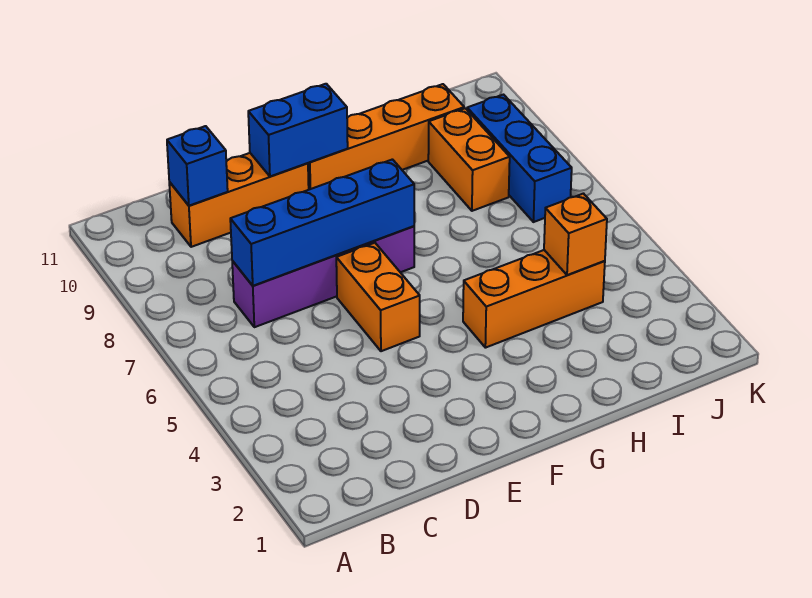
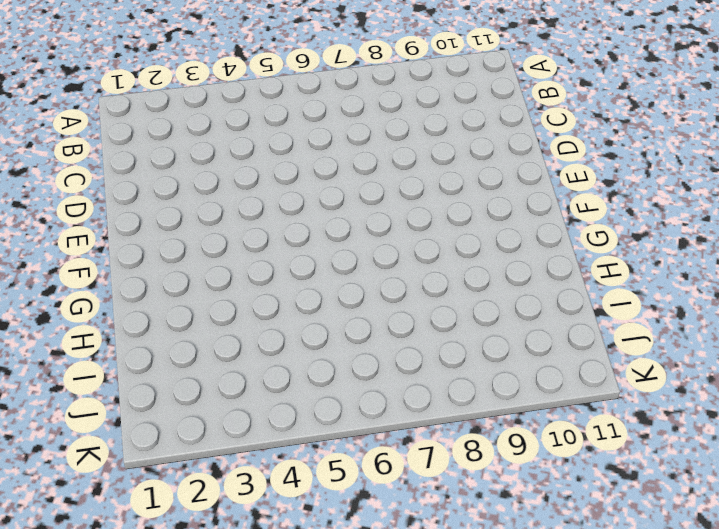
none -> purple 1x4 brick [232,226,414,327]
none -> orange 1x3 brick [169,153,309,247]

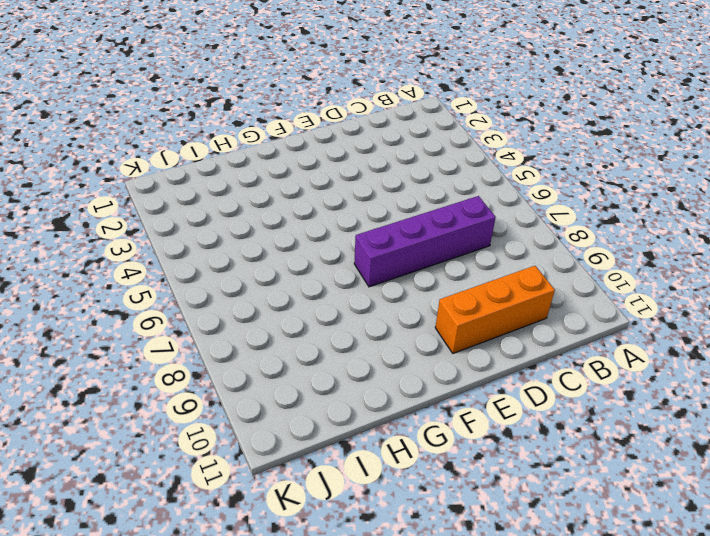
none -> orange 1x2 brick [336,243,420,351]
none -> orange 1x4 brick [308,84,464,190]

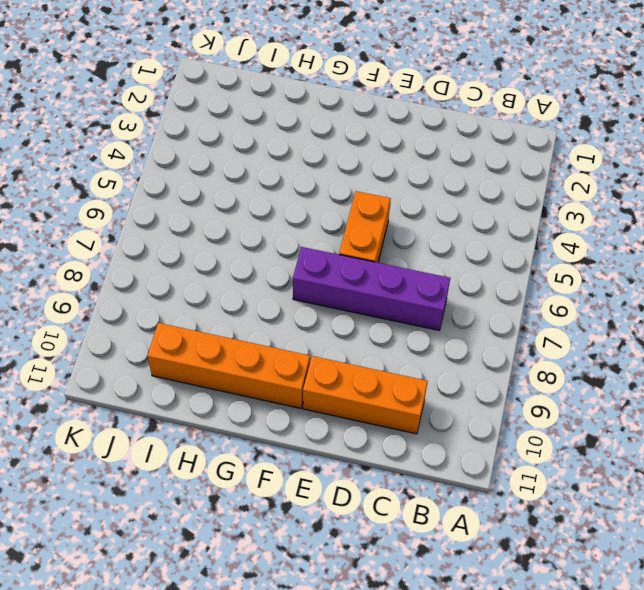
none -> orange 1x3 brick [463,250,605,348]
none -> orange 1x2 brick [428,108,510,211]

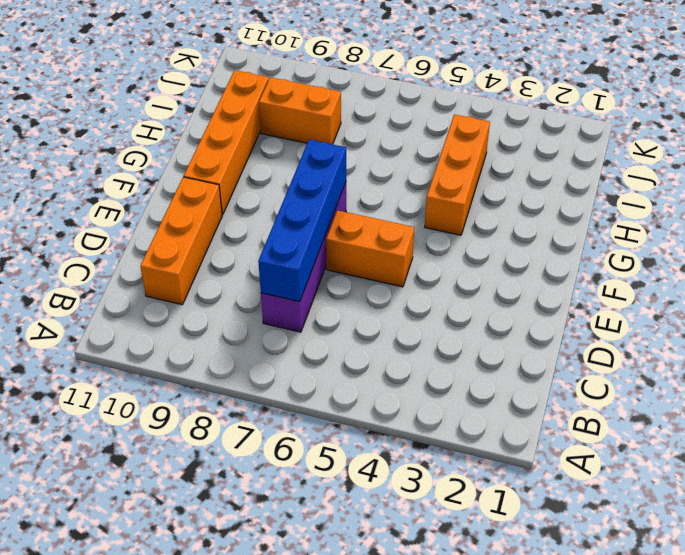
none -> blue 1x3 brick [467,95,572,222]
none -> blue 1x1 brick [167,126,228,206]

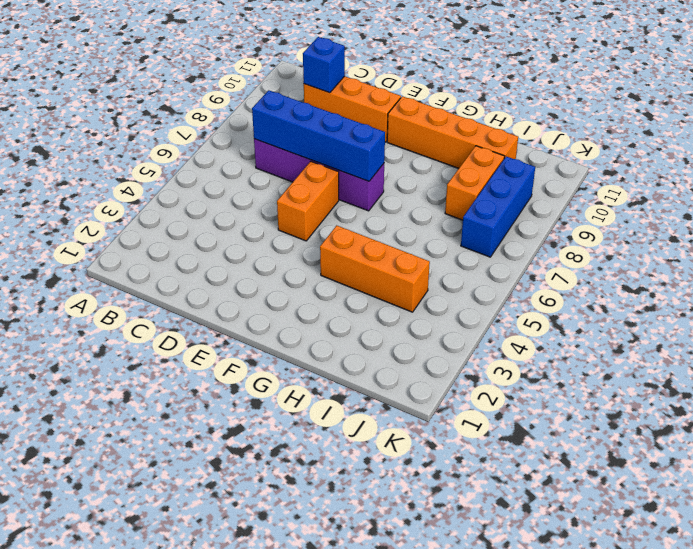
none -> blue 1x2 brick [248,84,348,176]
none -> orange 1x1 brick [544,194,607,275]

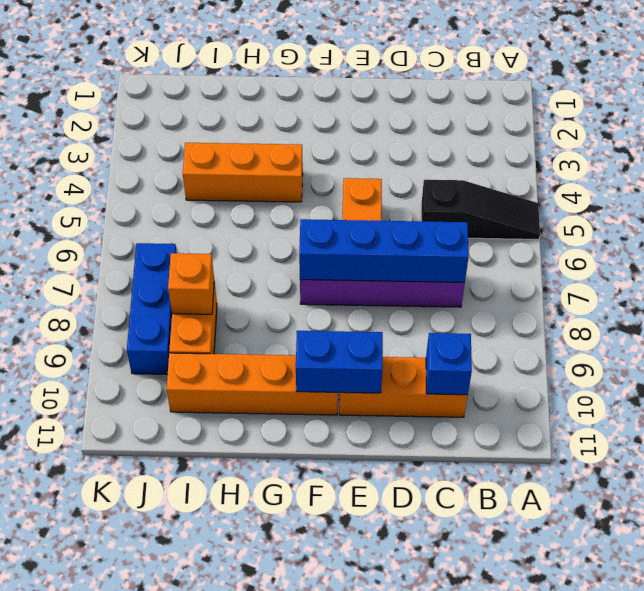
black 1x3 slope [421,180,540,239] -> none
orange 1x1 brick [168,253,214,314] -> orange 1x1 brick moved to [544,194,607,275]

